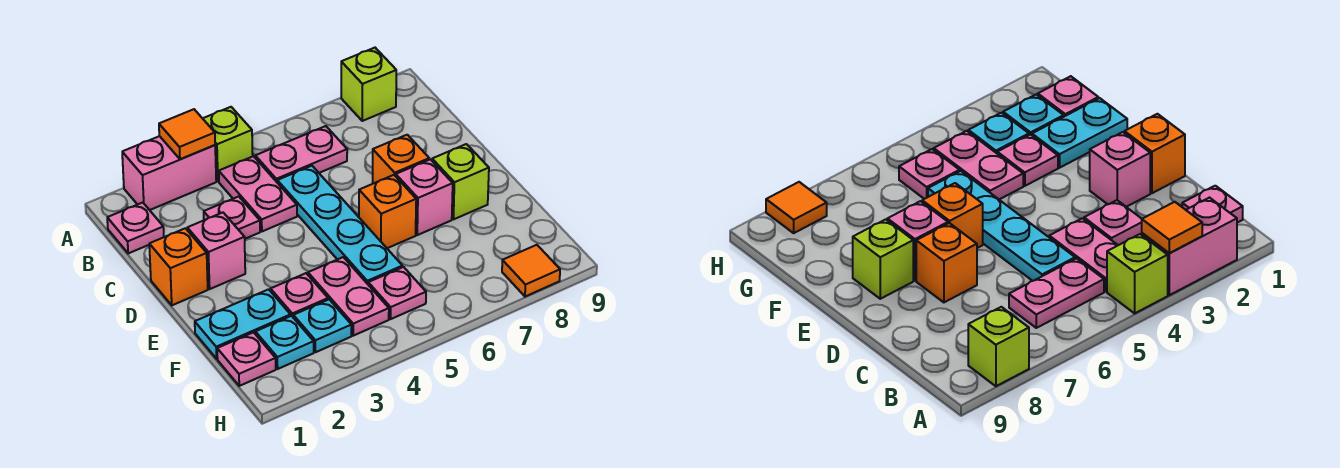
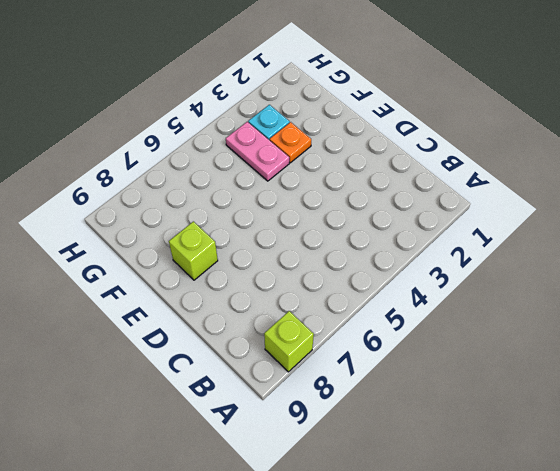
orange 1x1 plate [270,122,311,163] -> pink 1x1 plate [271,273,328,317]
none -> pink 1x2 brick [122,136,216,210]
none -> lime 1x1 brick [203,107,253,181]
none -> pink 1x1 plate [107,203,164,253]

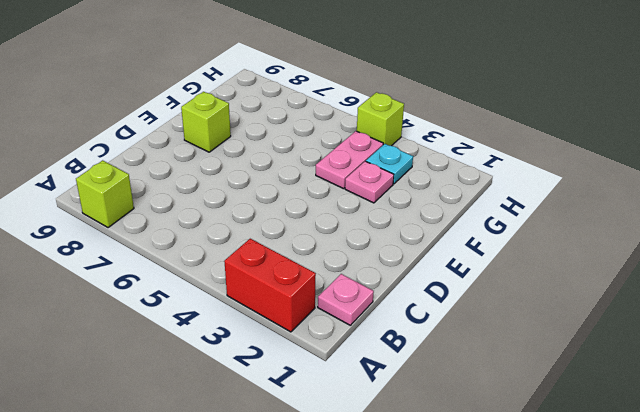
red 1x2 brick [224,239,316,332] -> pink 1x2 brick [122,136,216,210]
lime 1x1 brick [357,92,404,146] -> lime 1x1 brick moved to [203,107,253,181]
none -> pink 1x2 plate [219,156,297,231]
none -> pink 1x2 plate [255,126,347,182]
none -> pink 1x1 plate [204,196,260,239]

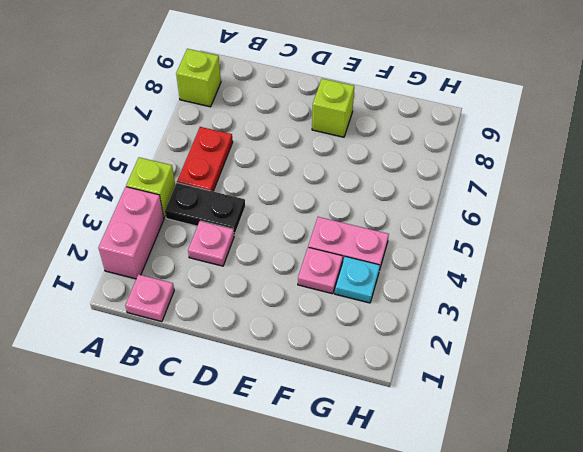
black 1x2 plate [165,183,245,235] -> pink 1x2 plate [219,156,297,231]
red 1x2 plate [177,127,233,191] -> pink 1x2 plate [255,126,347,182]
none -> cyan 1x4 plate [277,166,402,284]
none -> orange 1x1 brick [149,228,208,305]
none -> pink 1x1 brick [187,213,245,289]

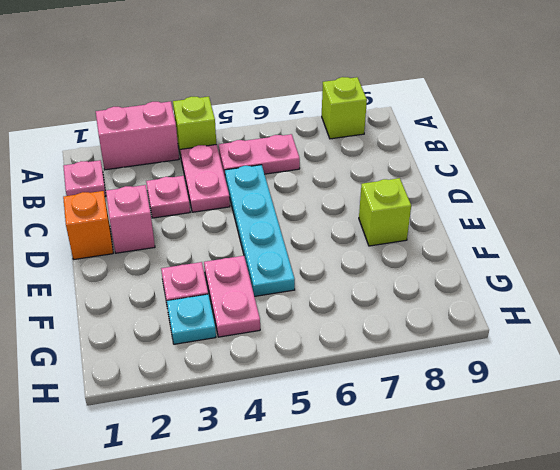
none -> orange 1x1 brick [372,135,429,184]
none -> orange 1x1 brick [359,175,416,248]
none -> pink 1x1 brick [396,159,453,235]

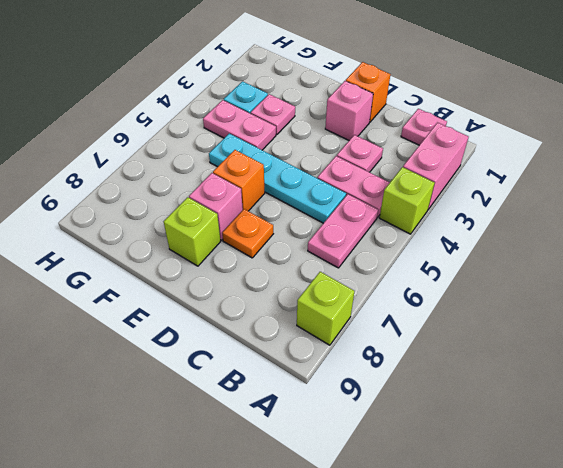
orange 1x1 plate [222,209,273,258] -> orange 1x1 brick [372,135,429,184]
none -> cyan 1x2 plate [195,289,290,359]
none -> pink 1x1 plate [217,332,276,386]
none -> cyan 1x1 plate [255,316,314,369]

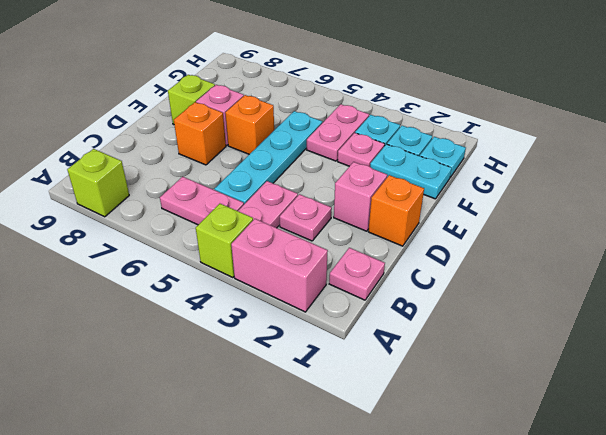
cyan 1x1 plate [420,137,466,177] -> pink 1x1 plate [217,332,276,386]
none -> pink 1x1 plate [368,267,426,319]
none -> orange 1x1 tile [502,245,560,297]
none -> orange 1x1 tile [159,109,215,159]

